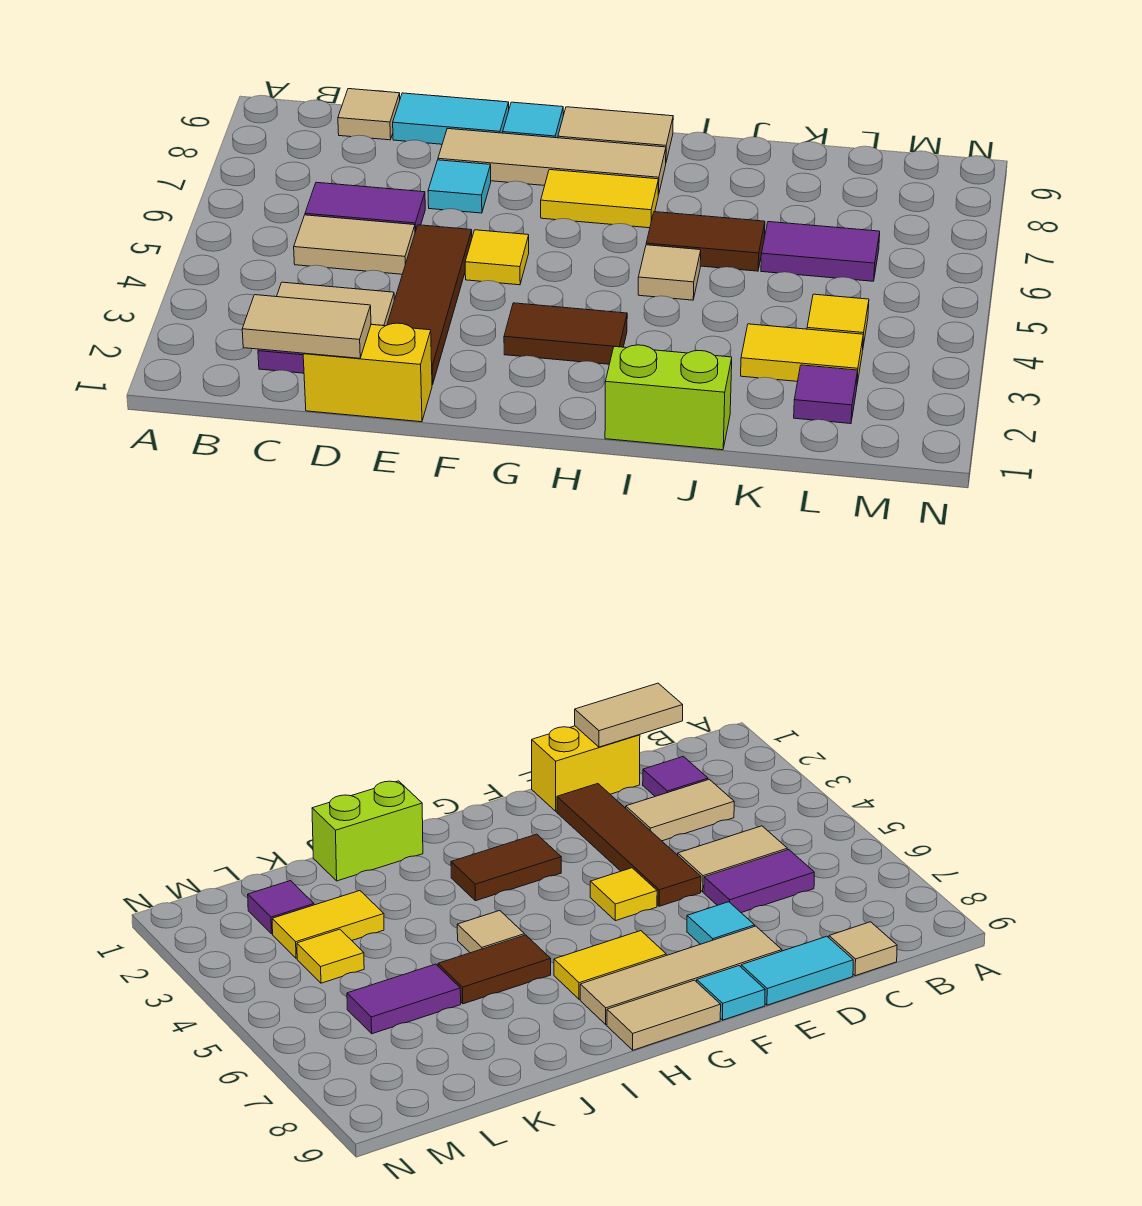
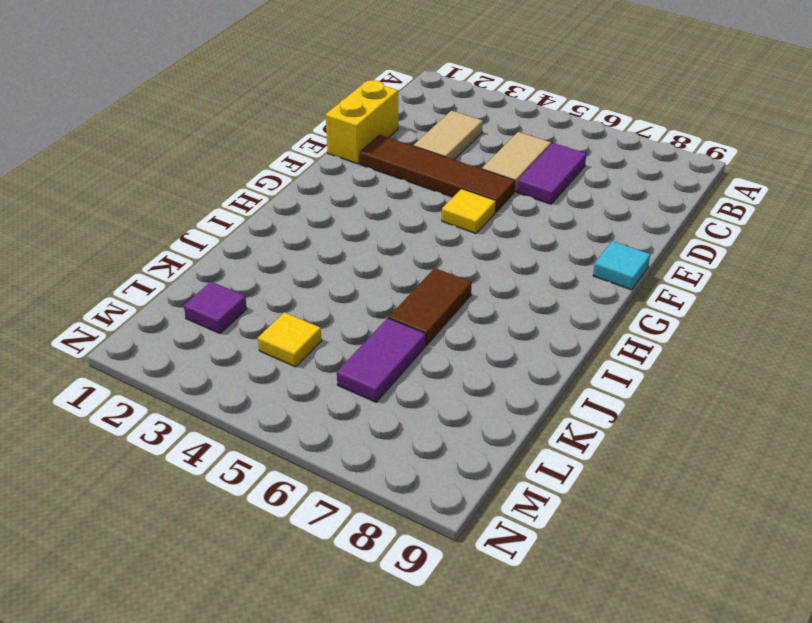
none -> purple 1x1 tile [258,349,304,373]
none -> tan 1x1 tile [338,89,400,140]
none -> cyan 1x2 tile [393,93,509,144]

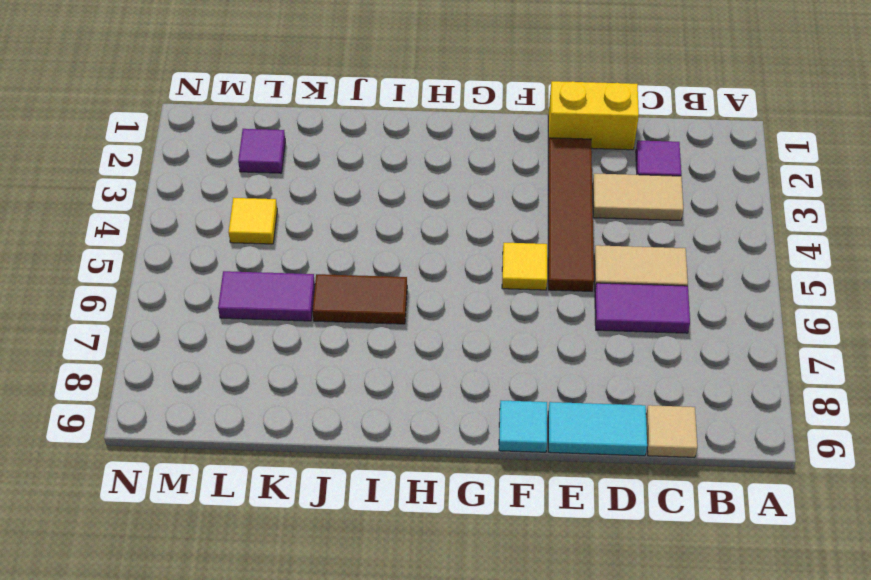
none -> cyan 1x1 tile [428,160,491,213]
none -> tan 1x4 tile [438,129,666,195]
none -> brown 1x2 tile [504,303,627,364]

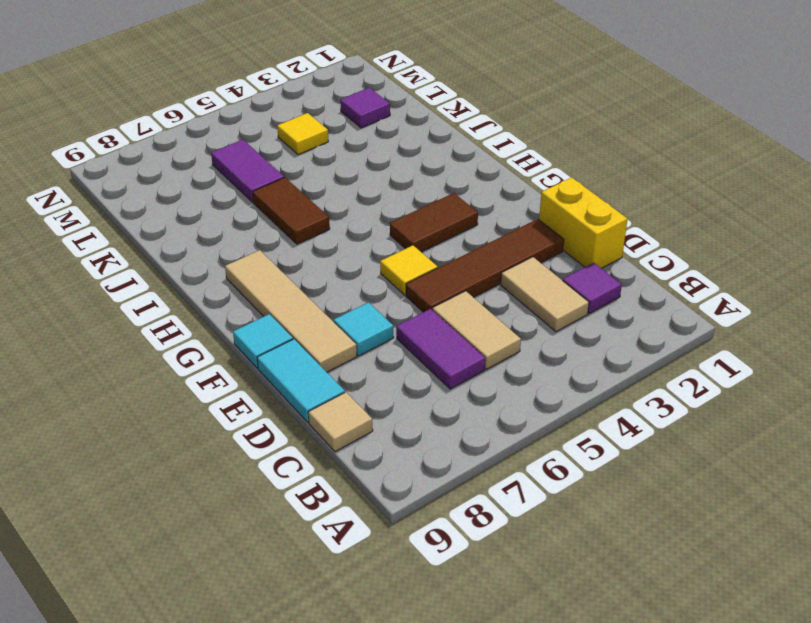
brown 1x2 tile [390,193,478,252] -> brown 1x2 tile turned to [504,303,627,364]
none -> yellow 1x2 tile [541,170,659,228]
none -> tan 1x2 tile [558,107,673,161]
none -> lime 1x2 brick [605,345,732,450]

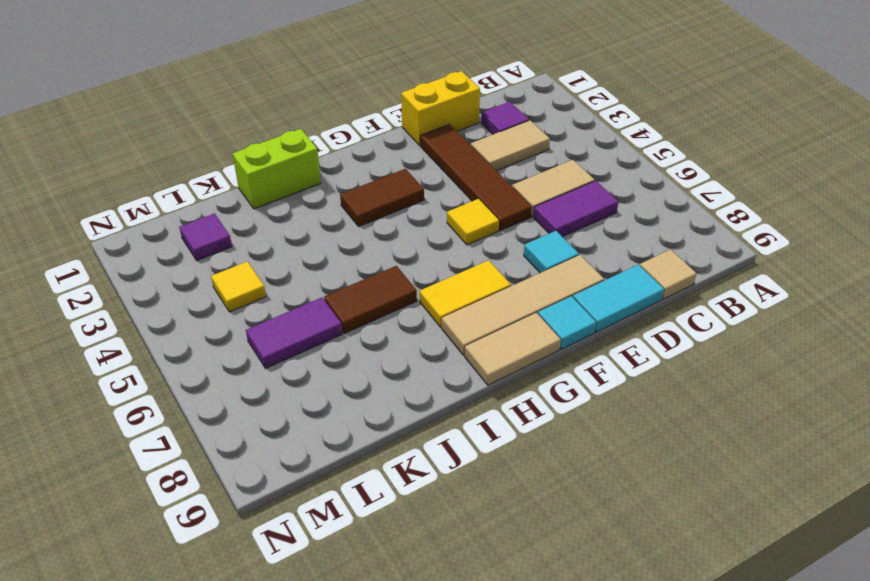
none -> tan 1x1 tile [638,245,701,300]
none -> yellow 1x2 tile [741,324,863,384]
none -> tan 1x2 tile [242,295,371,358]

